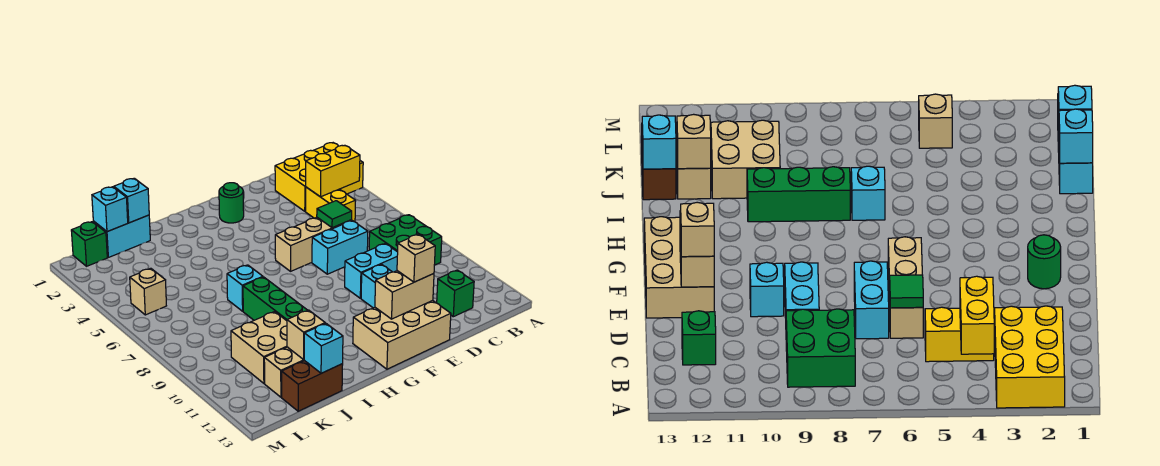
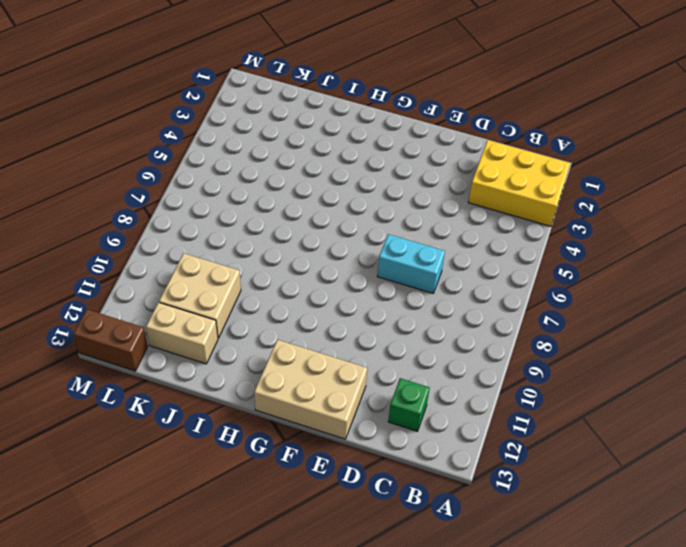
brown 1x2 brick [73,309,148,371] -> brown 1x2 brick moved to [282,361,343,411]
none -> green 2x2 brick [369,215,442,265]
none -> yellow 1x2 brick [306,187,356,222]
none -> tan 1x3 brick [275,217,352,271]

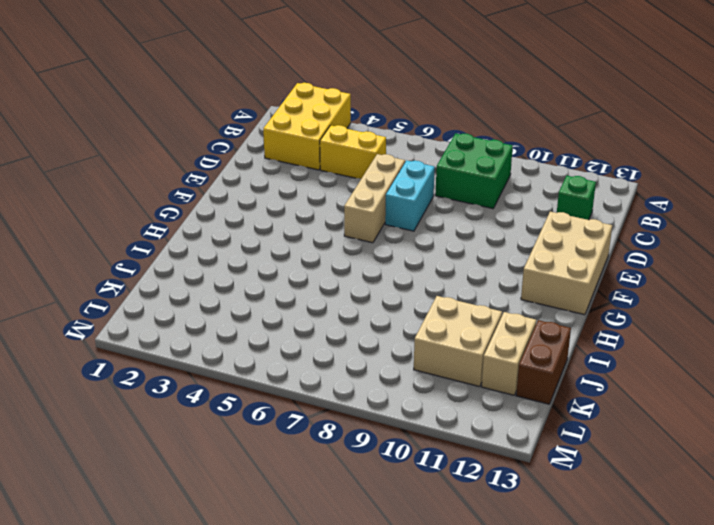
none -> cyan 1x2 brick [345,244,398,298]
none -> cyan 1x1 brick [361,264,392,308]
none -> green 1x1 round brick [219,183,244,223]

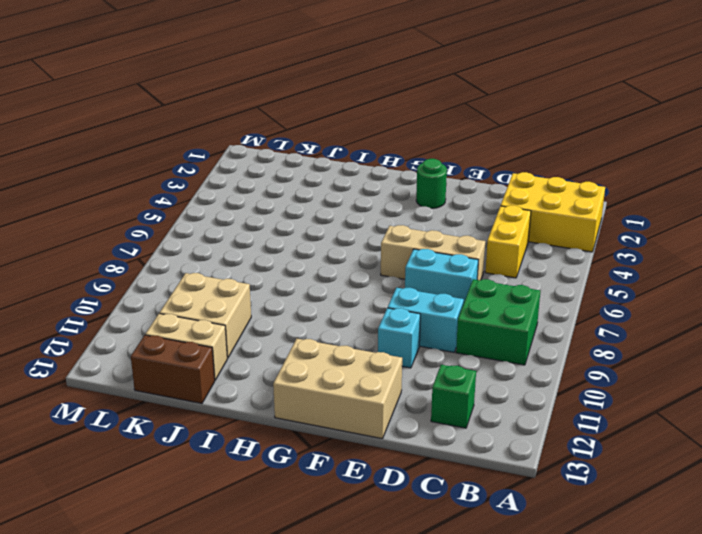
none -> cyan 1x1 brick [227,265,263,311]
none -> green 1x3 brick [243,277,307,321]
none -> cyan 1x2 brick [93,215,150,257]

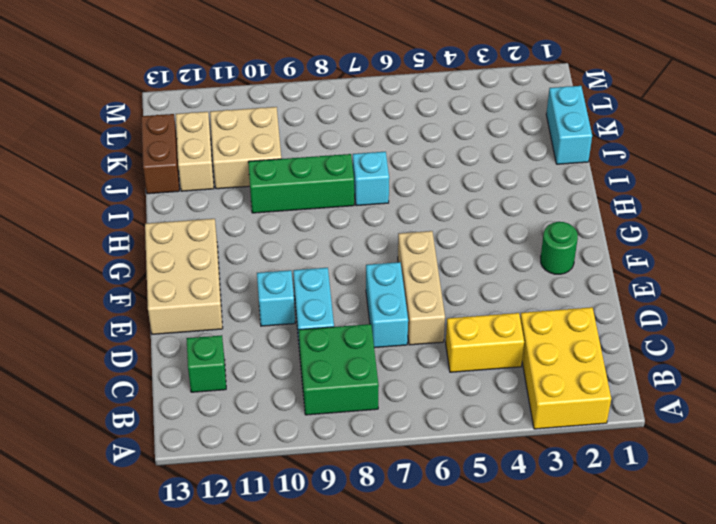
none -> green 1x1 brick [71,222,107,266]
none -> tan 1x1 brick [130,268,166,315]
none -> yellow 1x2 brick [306,145,360,197]

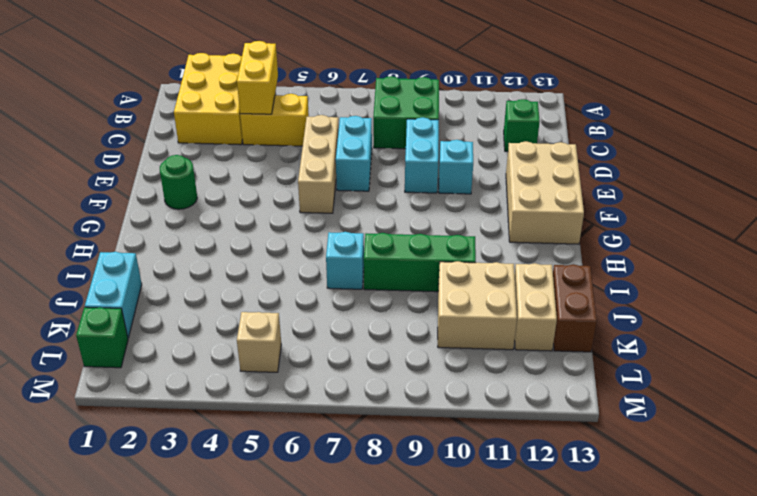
none -> green 1x1 tile [317,201,352,228]
none -> tan 1x2 brick [375,271,434,319]
none -> cyan 1x1 brick [114,178,149,223]

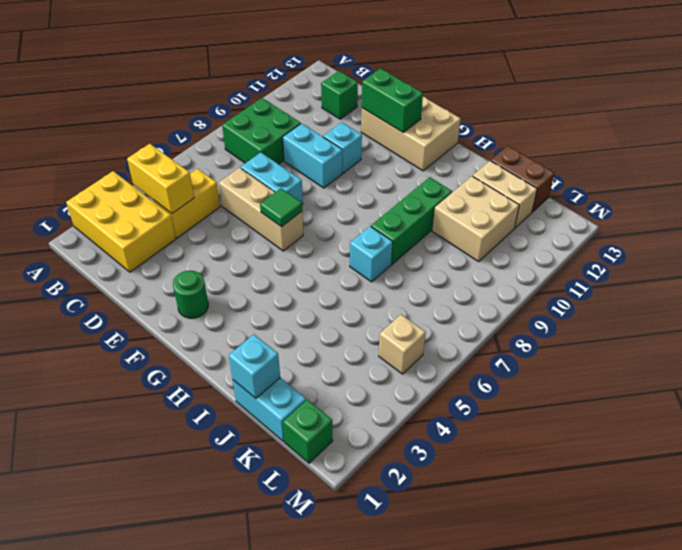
green 1x2 brick [362,68,423,133] -> tan 1x2 brick [375,271,434,319]
green 1x1 tile [260,188,302,227] -> green 1x1 tile moved to [317,201,352,228]
none -> tan 1x1 brick [287,310,325,359]
none -> cyan 1x1 brick [304,323,343,373]
none -> cyan 1x1 brick [92,187,128,232]

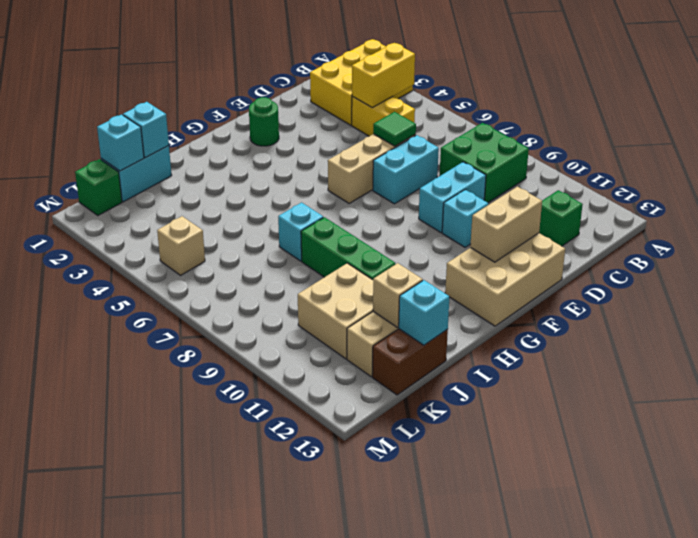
none -> tan 1x1 brick [397,234,435,282]

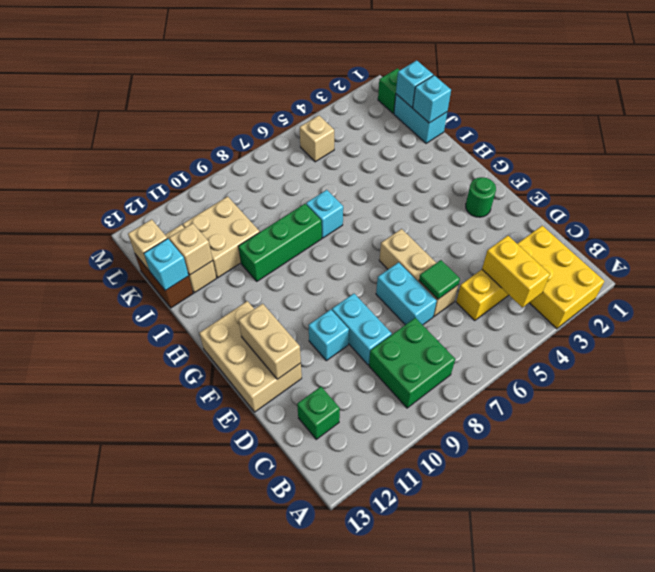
tan 1x1 brick [128,219,167,271] -> tan 1x1 brick moved to [397,234,435,282]

